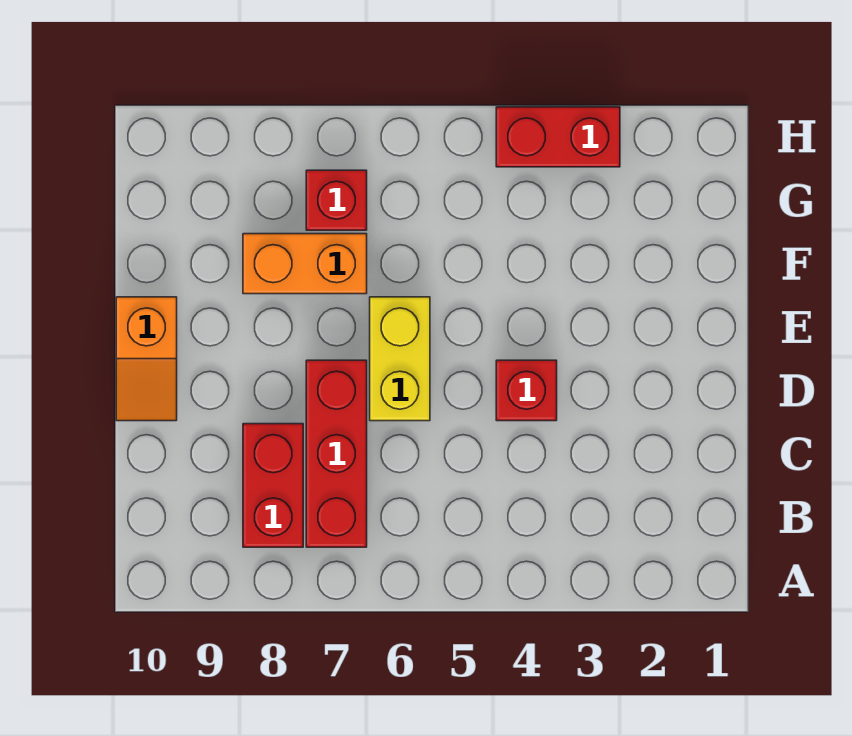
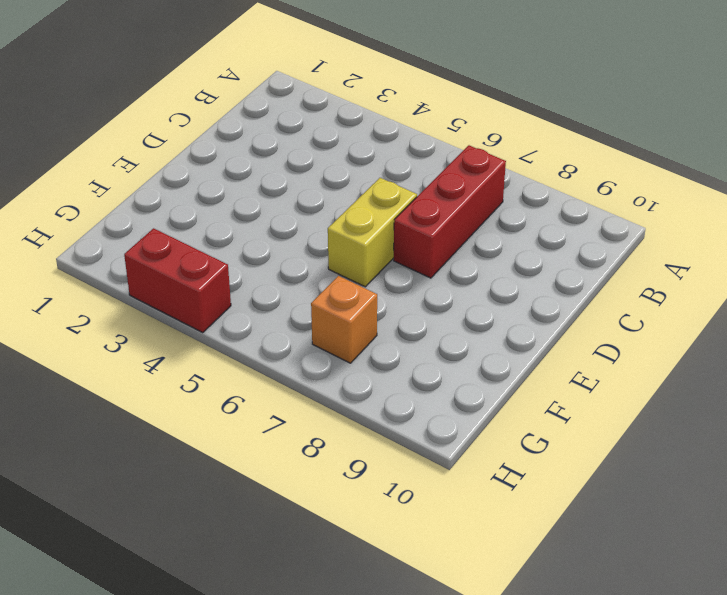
orange 1x1 brick [311,276,377,363] -> red 1x1 brick [306,170,367,230]
none -> red 1x2 brick [243,424,303,547]
none -> red 1x1 brick [496,360,557,421]

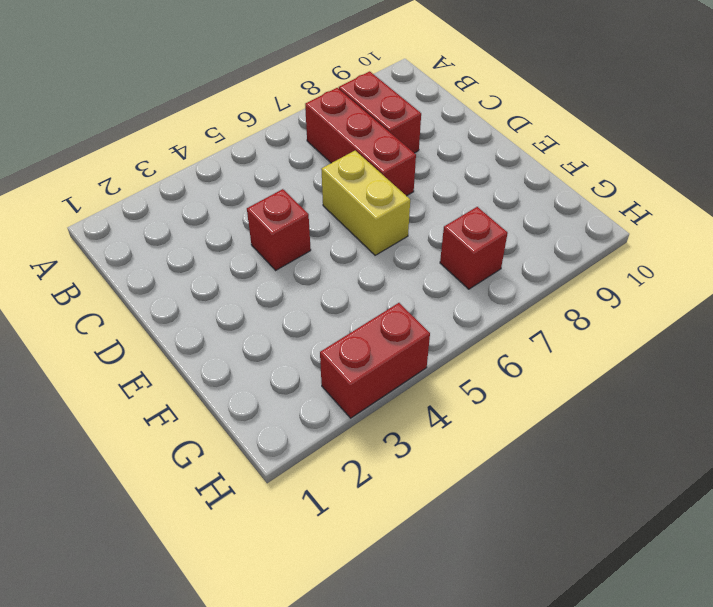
none -> orange 1x2 slope [116,297,177,421]
none -> orange 1x2 brick [243,234,367,294]

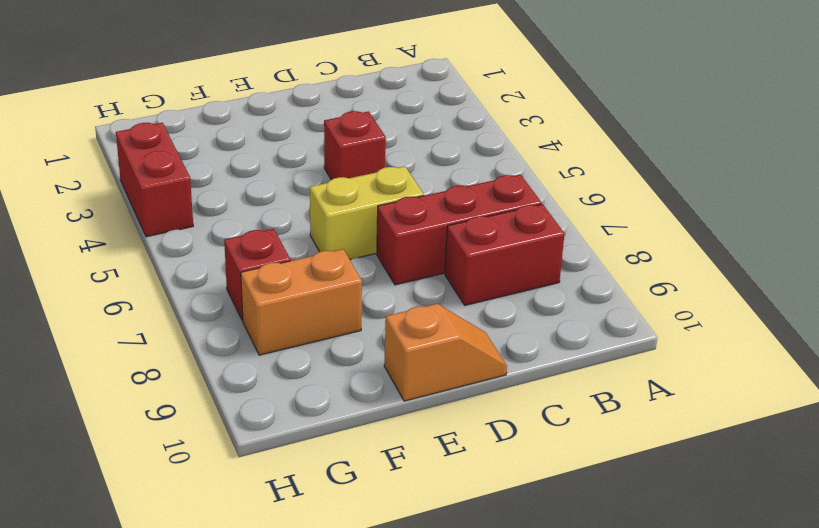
orange 1x2 brick [241,249,362,355] -> orange 1x2 brick turned to [243,234,367,294]

